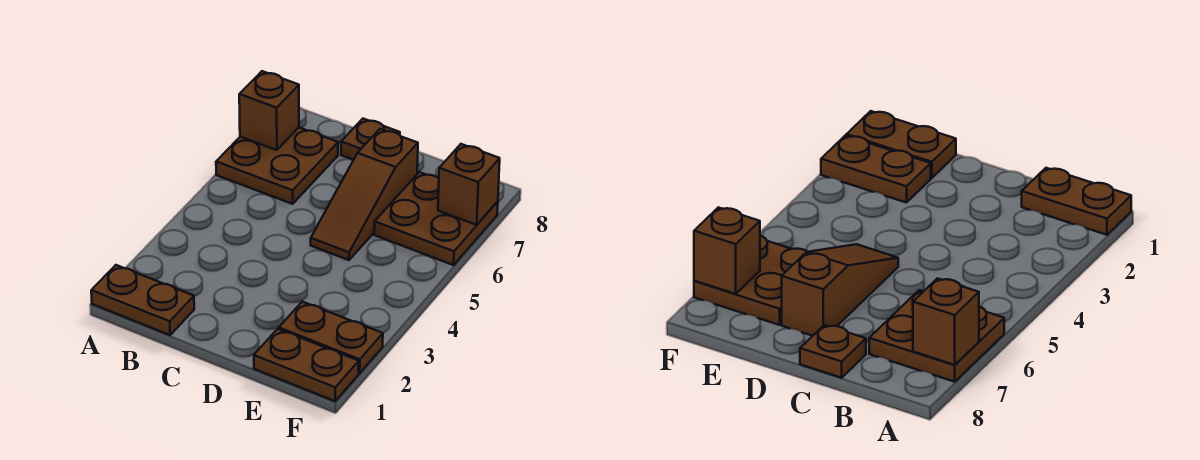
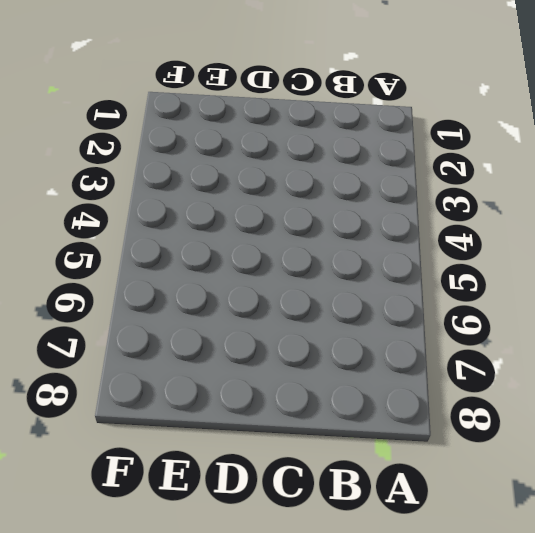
none -> brown 1x2 plate [91,265,194,335]
none -> brown 2x2 plate [216,128,338,204]

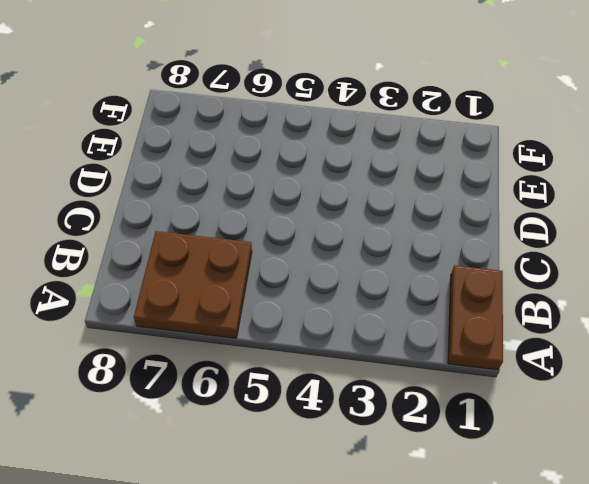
none -> brown 1x1 plate [341,119,400,160]
none -> brown 1x3 slope [311,129,418,260]

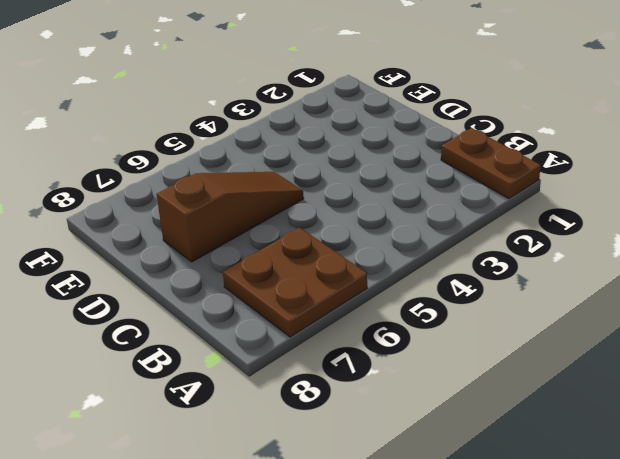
none -> brown 1x1 plate [341,119,400,160]
none -> brown 1x2 plate [254,329,359,401]

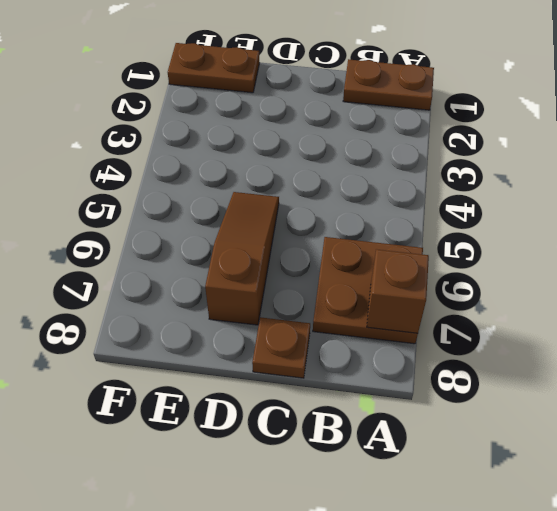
none -> brown 1x2 plate [279,302,383,373]
none -> brown 2x2 plate [374,172,498,265]

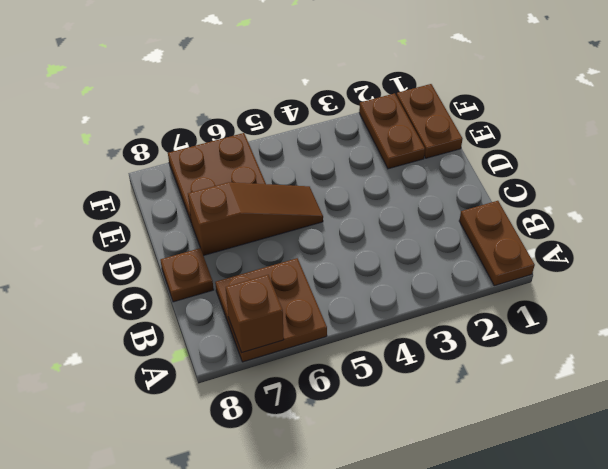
none -> brown 1x1 brick [438,144,500,225]

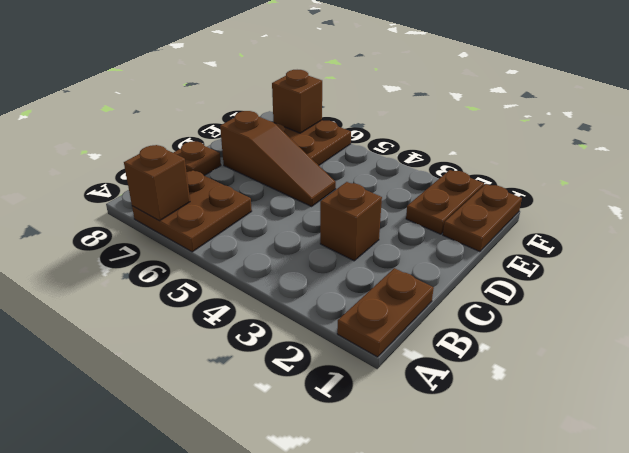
brown 1x1 brick [320,182,382,261] -> none

